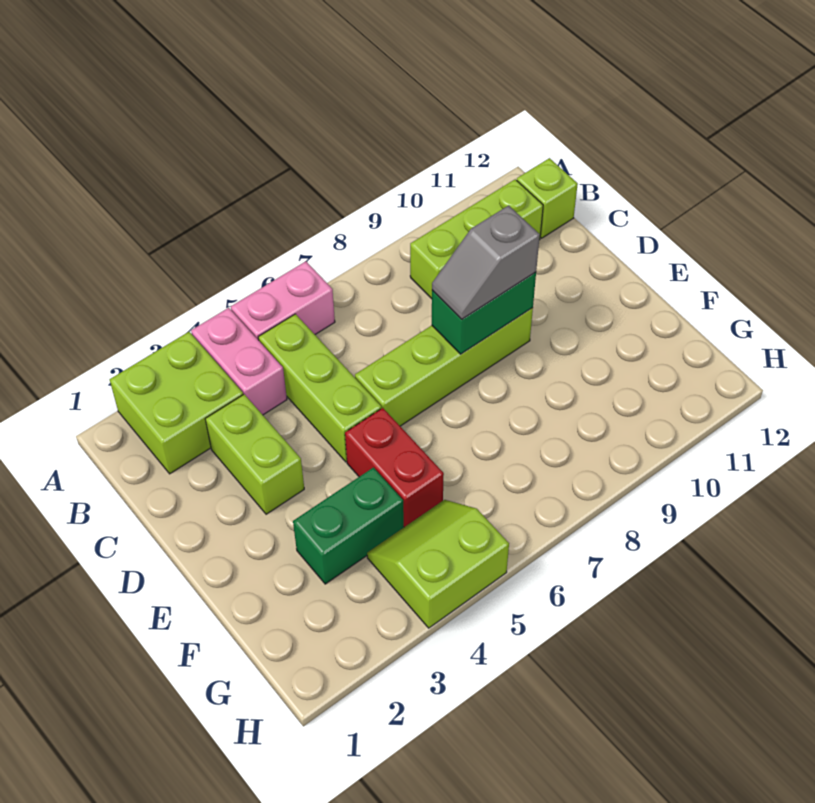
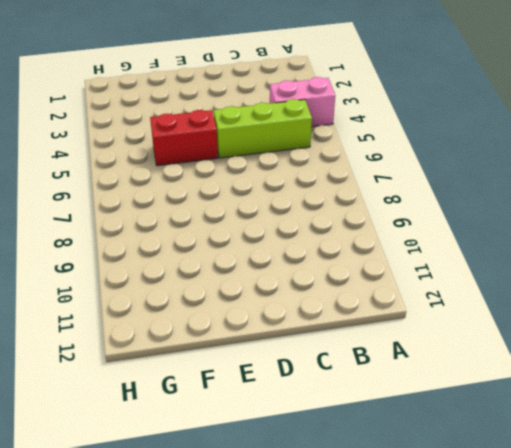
none -> lime 2x2 brick [110,332,243,474]
none -> pink 1x2 brick [231,261,335,340]
none -> lime 1x3 brick [410,179,543,299]

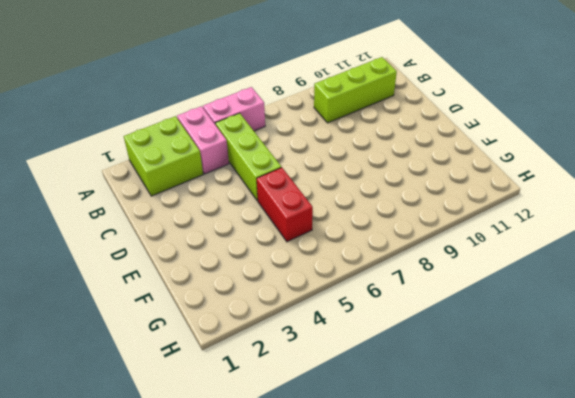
none -> lime 1x1 brick [517,158,578,238]
none -> lime 1x2 brick [205,394,304,514]
none -> lime 1x4 brick [355,308,533,426]

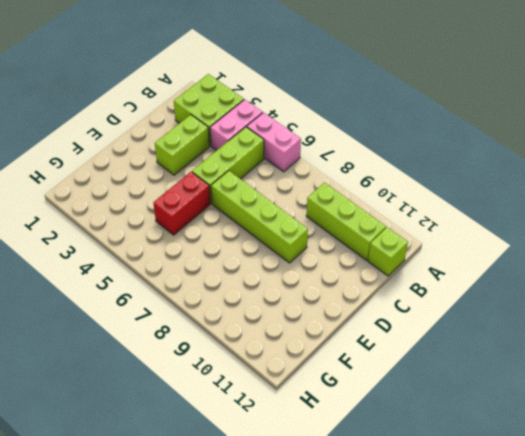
none -> green 1x2 brick [293,468,404,584]
none -> lime 2x2 slope [367,500,509,628]
none -> green 1x2 brick [432,272,536,354]

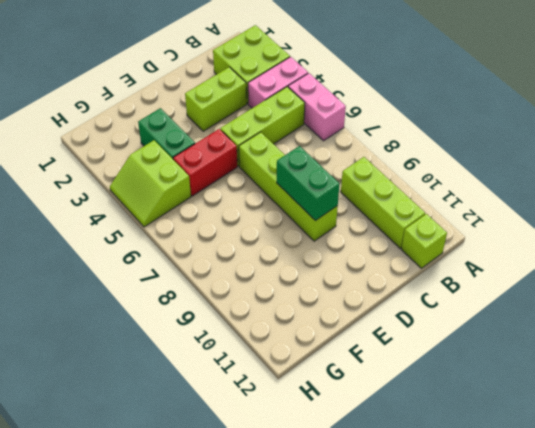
lime 2x2 slope [110,140,191,227] -> lime 2x2 slope turned to [367,500,509,628]
none -> grey 1x2 slope [432,205,540,319]

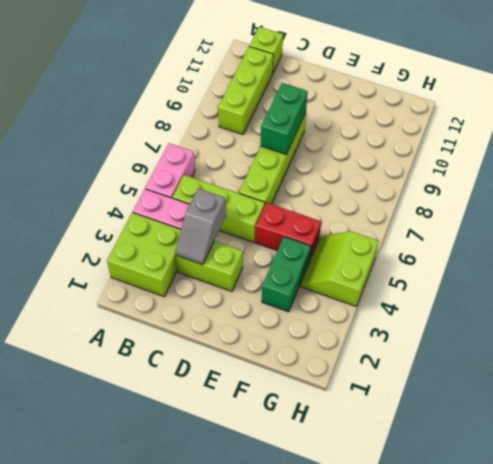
grey 1x2 slope [176,189,226,265] -> grey 1x2 slope moved to [432,205,540,319]

